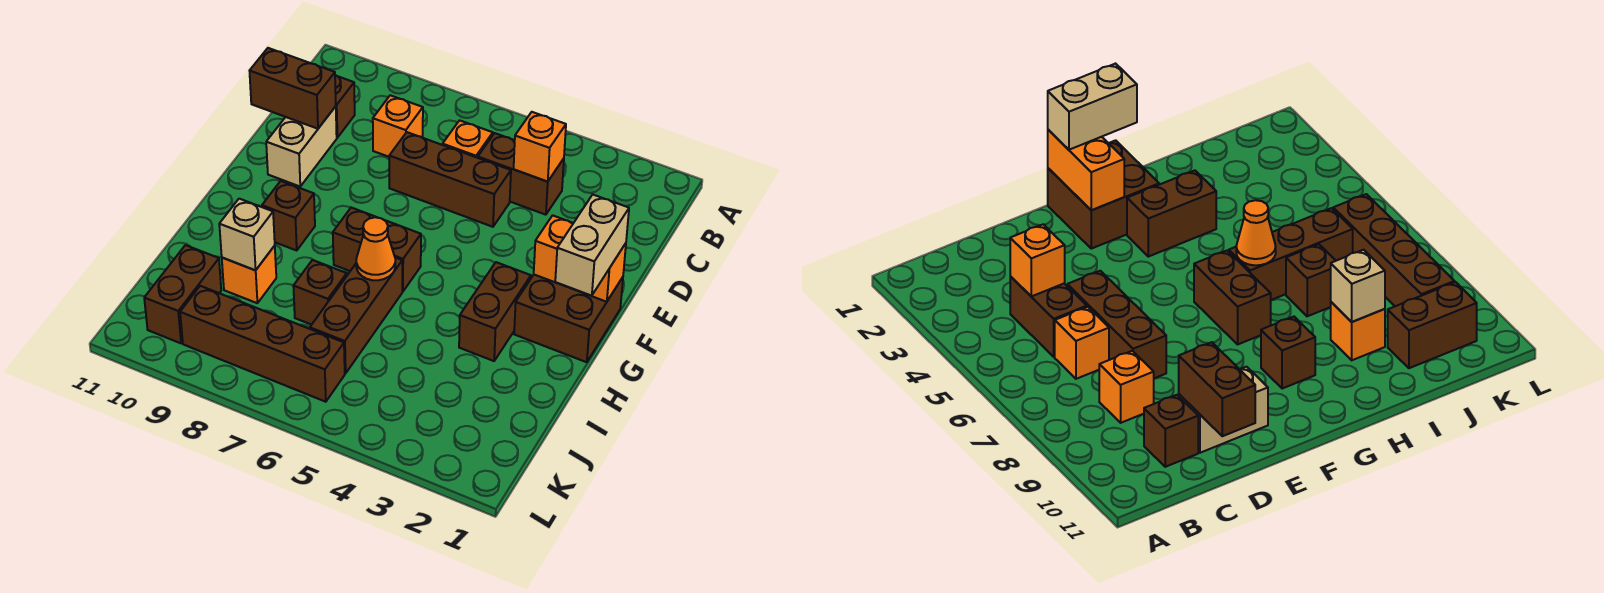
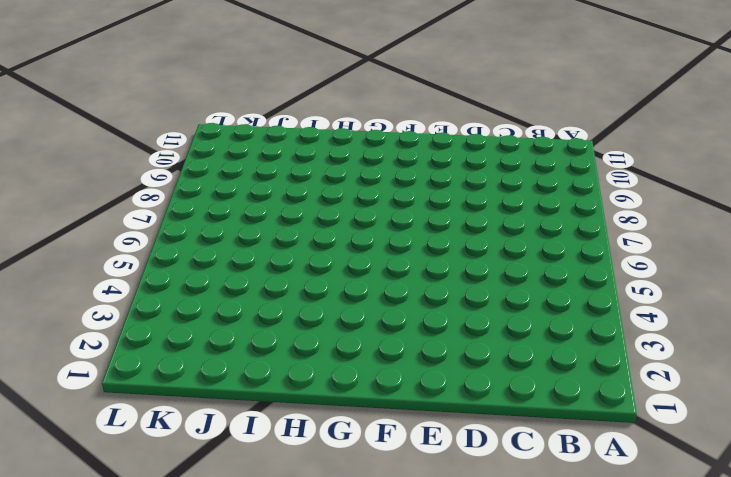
none -> brown 1x2 brick [478,133,564,215]
none -> orange 1x1 brick [443,120,493,158]
none -> orange 1x1 brick [373,95,423,157]

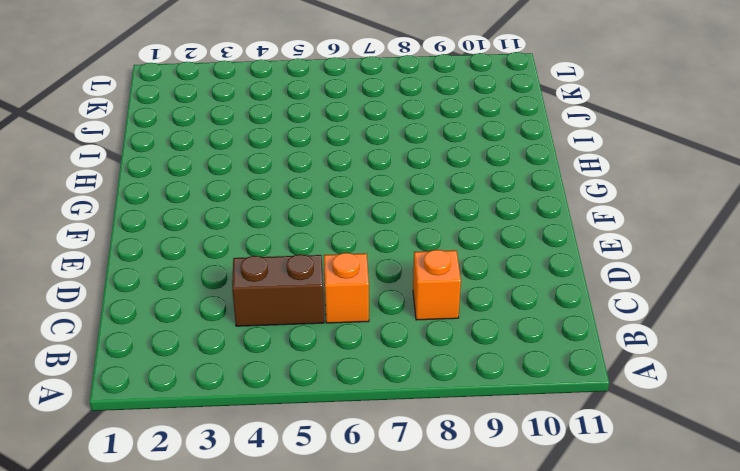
none -> brown 1x1 brick [335,75,355,138]
none -> brown 1x3 brick [389,132,511,227]
none -> tan 1x2 brick [266,106,337,186]

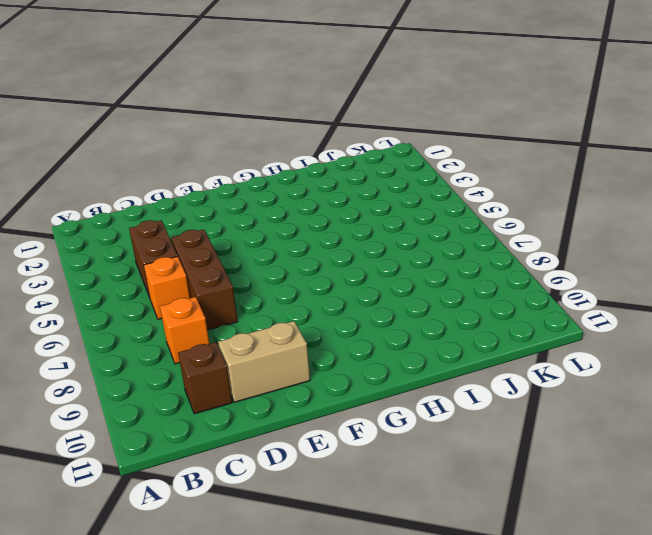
none -> brown 2x2 brick [514,275,623,362]
none -> brown 1x2 brick [459,262,531,361]
none -> brown 1x2 brick [333,208,421,291]

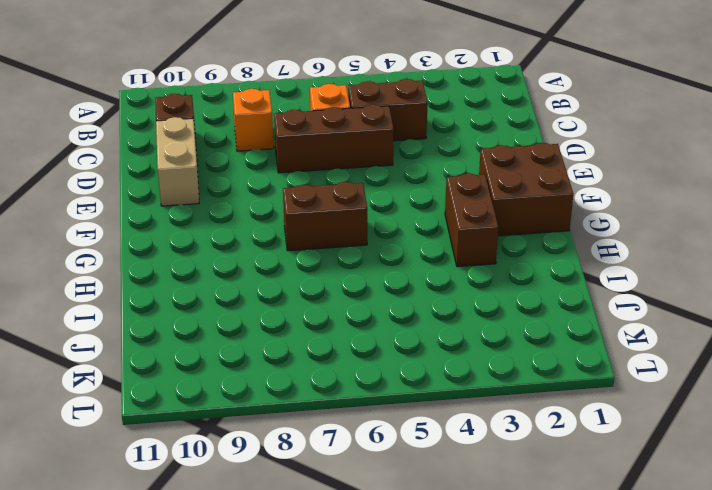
none -> brown 1x1 brick [262,181,315,250]
none -> brown 1x3 brick [310,258,402,373]
none -> brown 1x1 brick [293,260,347,325]

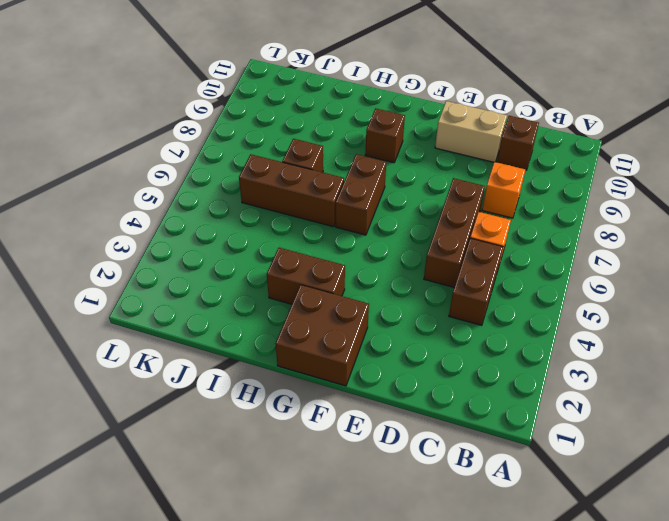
none -> orange 1x1 brick [222,246,276,303]
none -> brown 1x2 brick [144,245,221,343]
none -> brown 1x4 brick [180,286,345,402]

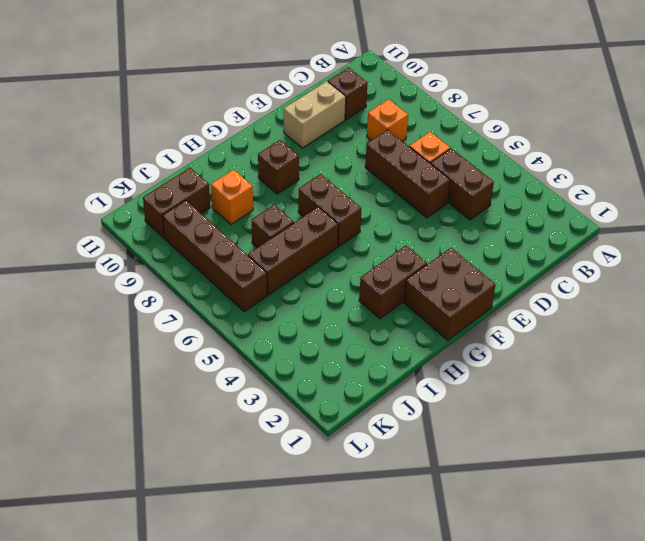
none -> orange 1x1 brick [514,112,566,182]
none -> brown 1x2 brick [250,48,336,129]
none -> orange 1x2 brick [534,215,626,302]

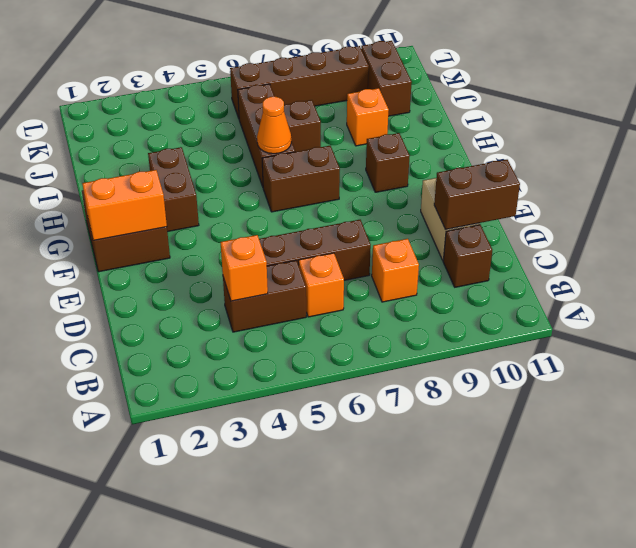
none -> tan 1x1 brick [219,199,275,270]
none -> tan 1x2 brick [555,195,629,296]

